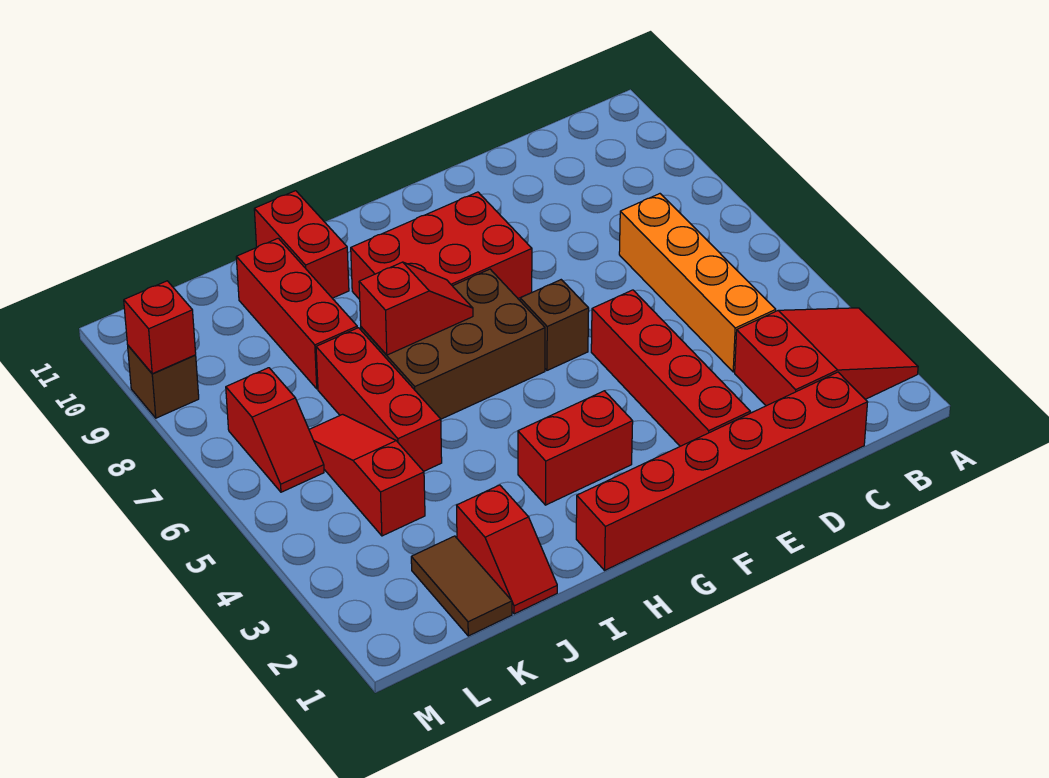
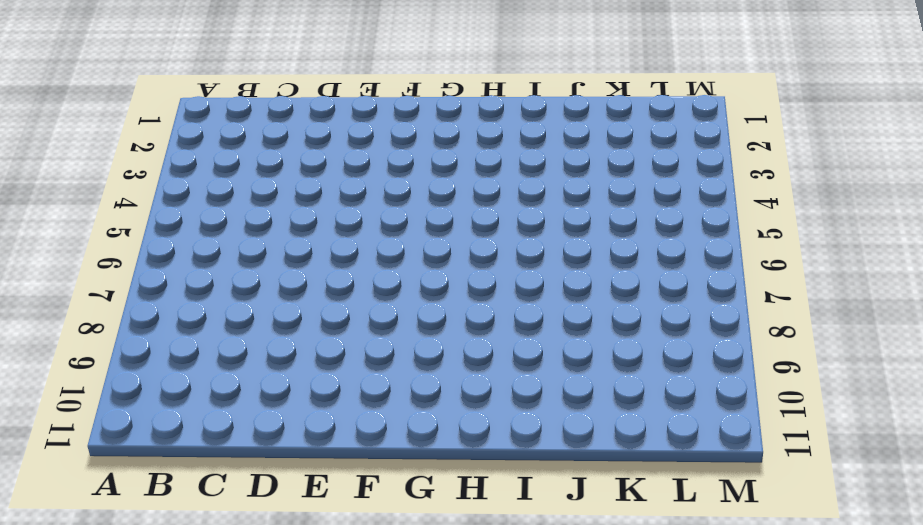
none -> red 2x3 slope [735,308,918,406]
none -> red 1x6 brick [576,372,868,570]
none -> orange 1x4 brick [619,194,776,372]

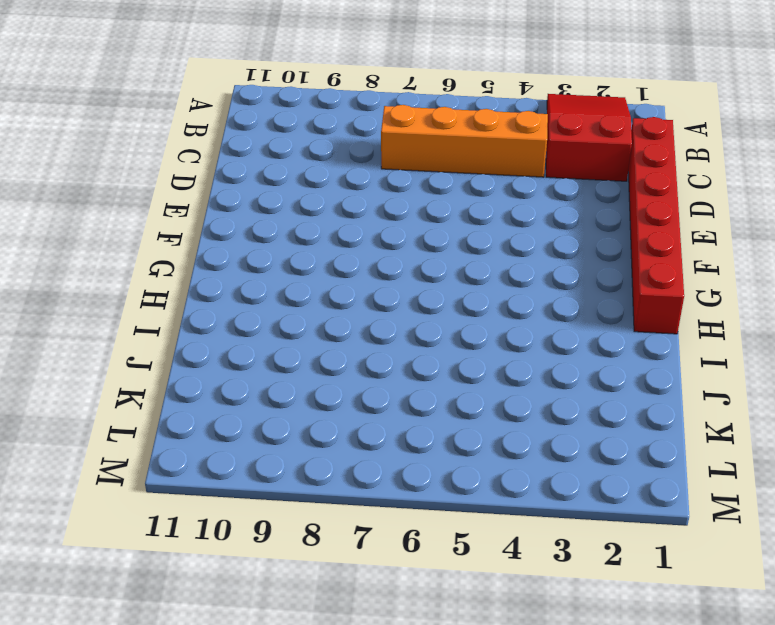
none -> red 1x4 brick [591,290,750,446]
none -> brown 1x1 brick [520,280,589,370]
none -> red 2x3 brick [351,192,532,299]

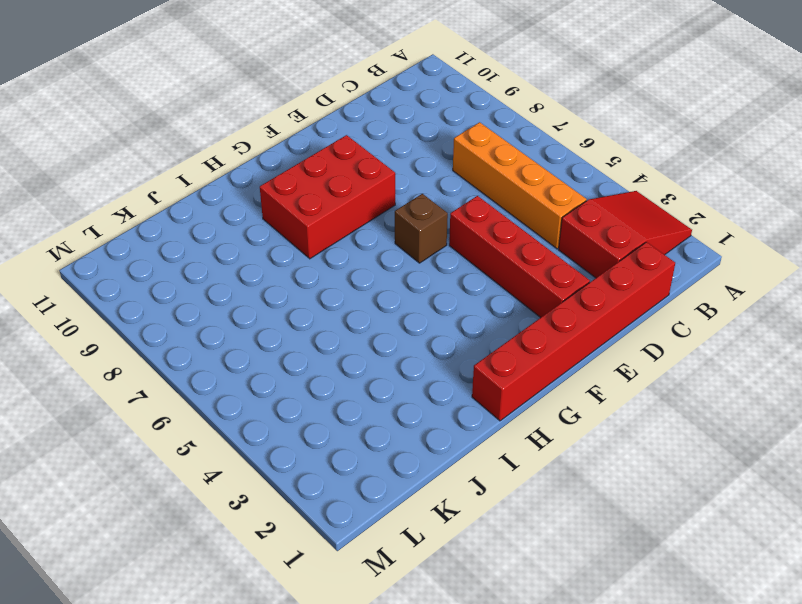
none -> red 1x2 brick [518,391,633,505]
none -> brown 2x3 brick [360,269,545,419]
none -> red 1x2 brick [254,191,349,298]

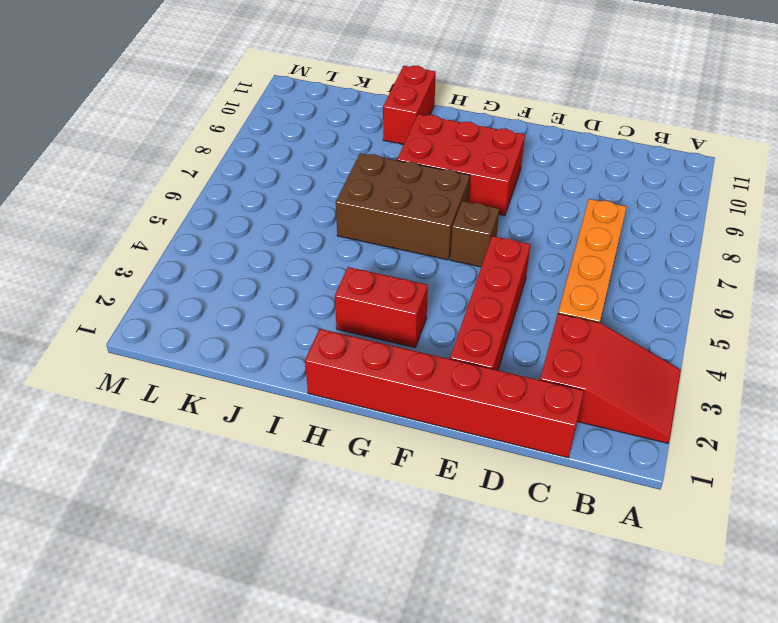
none -> red 1x2 slope [457,485,557,614]
none -> red 1x3 brick [316,328,442,471]
none -> red 1x3 brick [236,238,357,389]

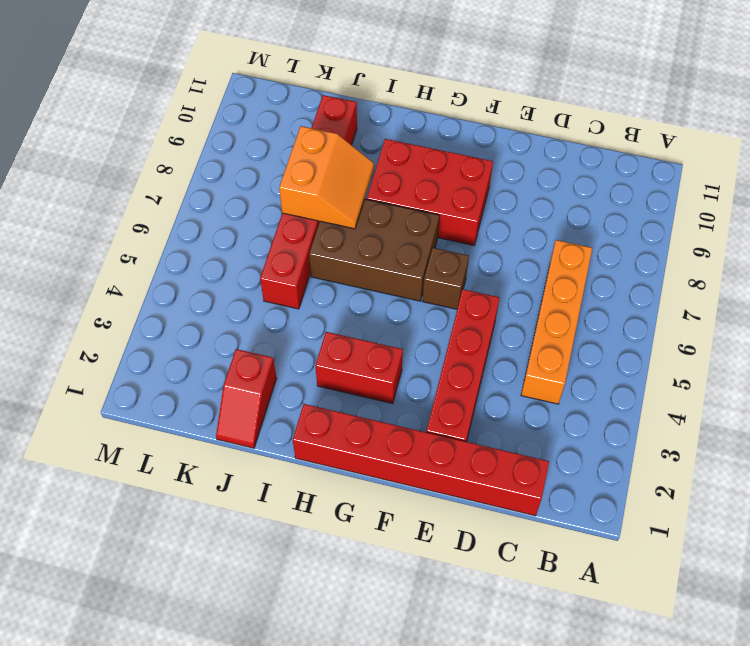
orange 2x2 slope [279,126,374,229] -> red 1x2 slope [359,262,473,355]
none -> red 2x3 slope [735,308,918,406]
none -> red 1x2 brick [254,191,349,298]
none -> brown 1x2 tile [411,536,512,636]

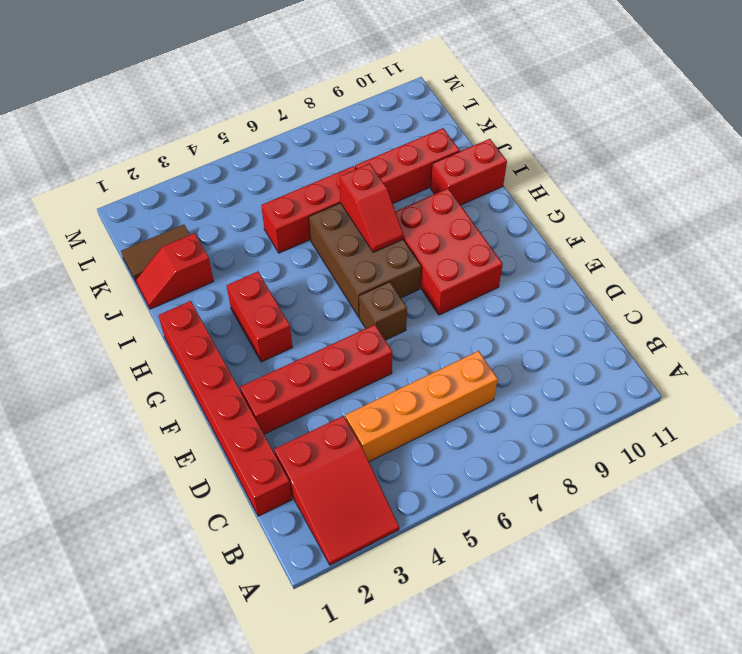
none -> red 1x3 slope [309,414,425,536]
none -> red 1x2 slope [226,368,324,492]
none -> brown 1x1 brick [128,346,199,418]

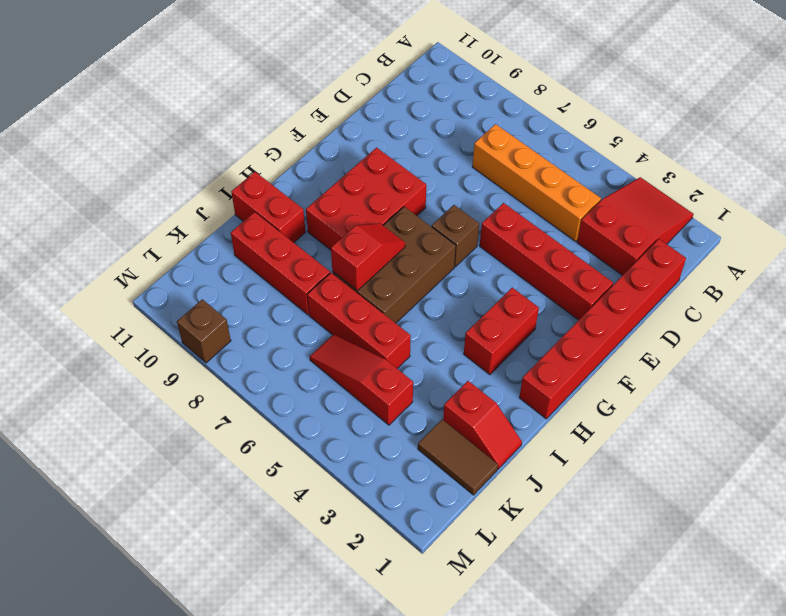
none -> red 1x2 slope [226,368,324,492]
none -> red 1x1 brick [124,281,196,374]

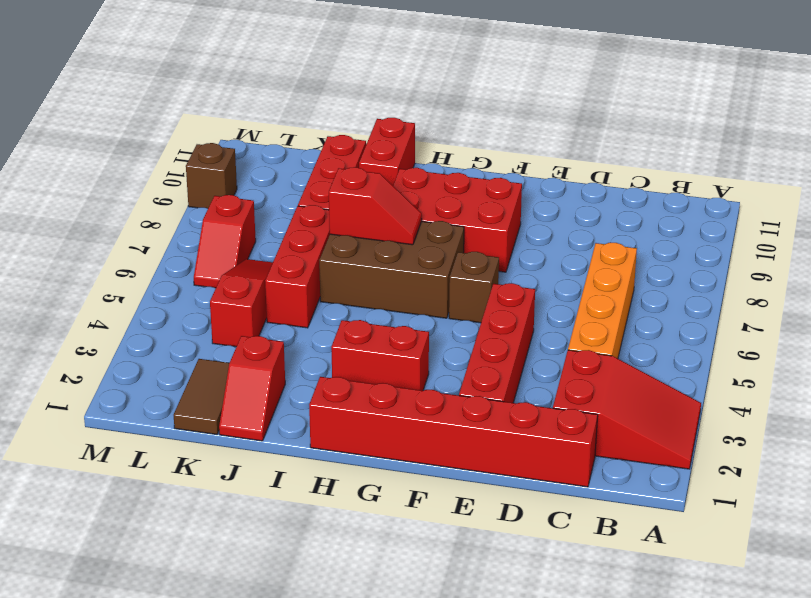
none -> red 1x1 brick [124,281,196,374]

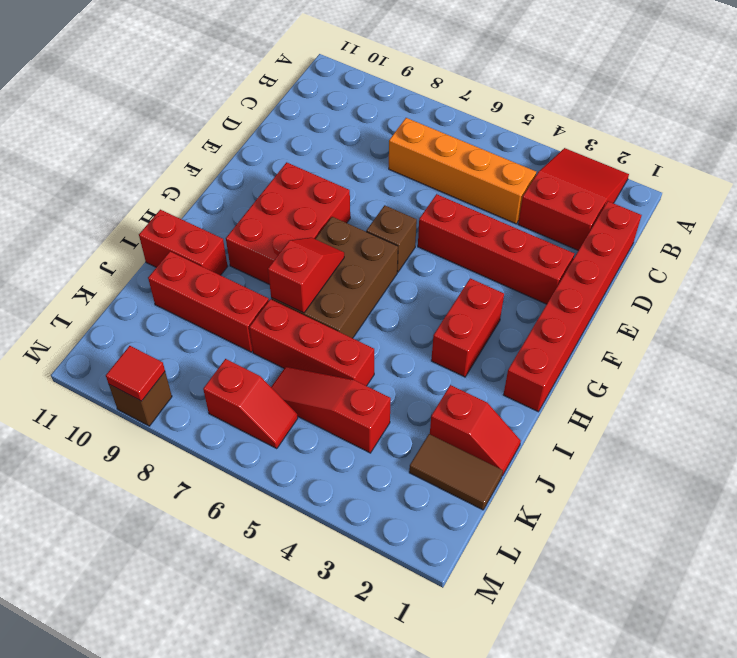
red 1x1 tile [106,346,165,401] -> red 1x1 brick [124,281,196,374]

